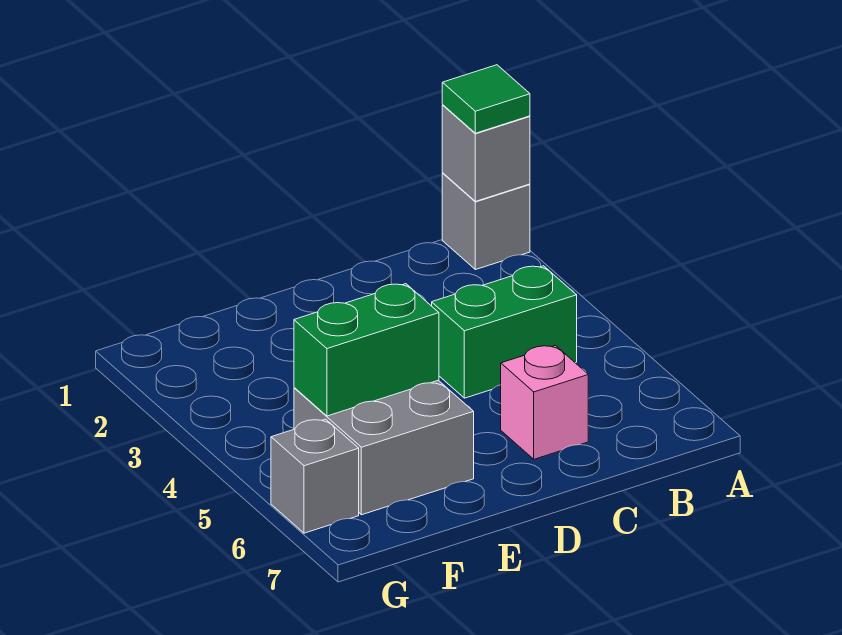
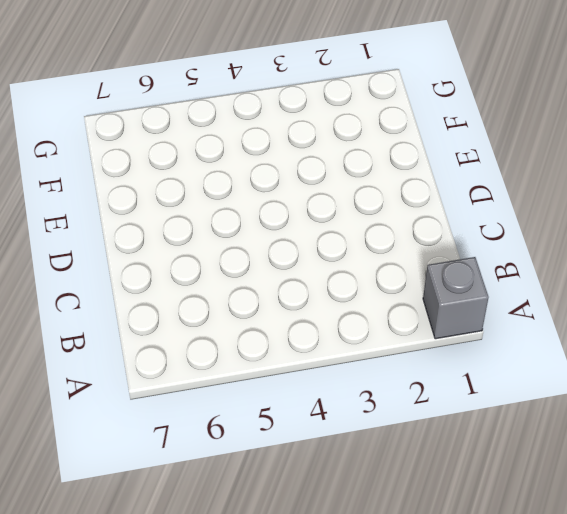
none -> green 1x2 brick [432,266,577,398]
none -> pink 1x1 brick [501,345,588,459]

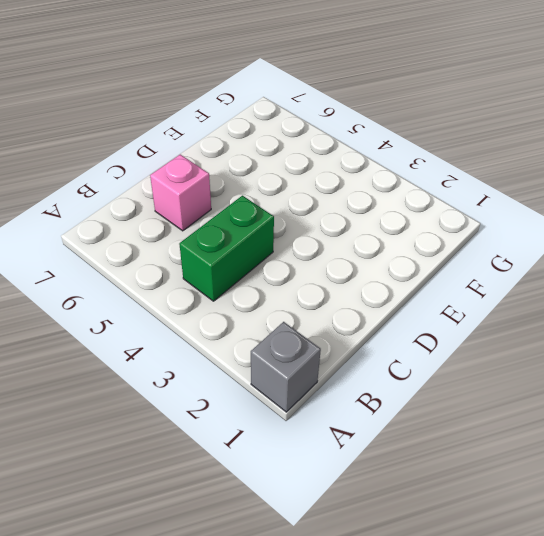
none -> grey 2x2 brick [294,380,474,515]
none -> grey 1x1 brick [271,419,359,533]

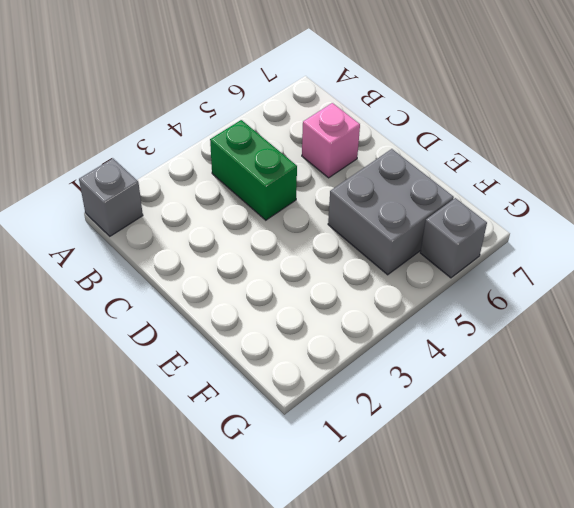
none -> grey 1x1 brick [442,105,530,201]
none -> green 1x2 brick [294,284,439,416]

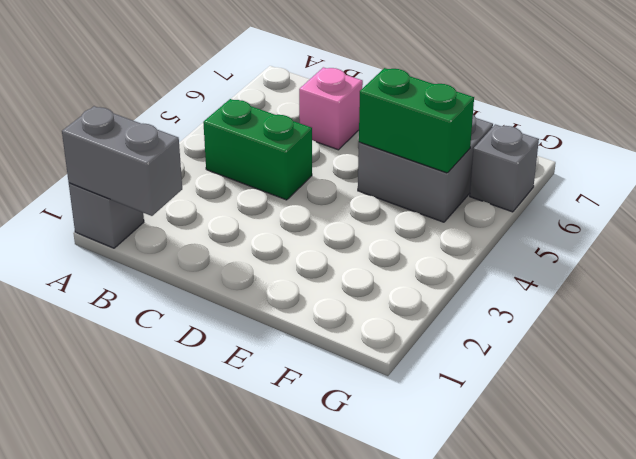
grey 1x2 brick [62,106,182,216] -> grey 1x1 brick [442,105,530,201]
none -> green 1x1 tile [442,65,530,133]

